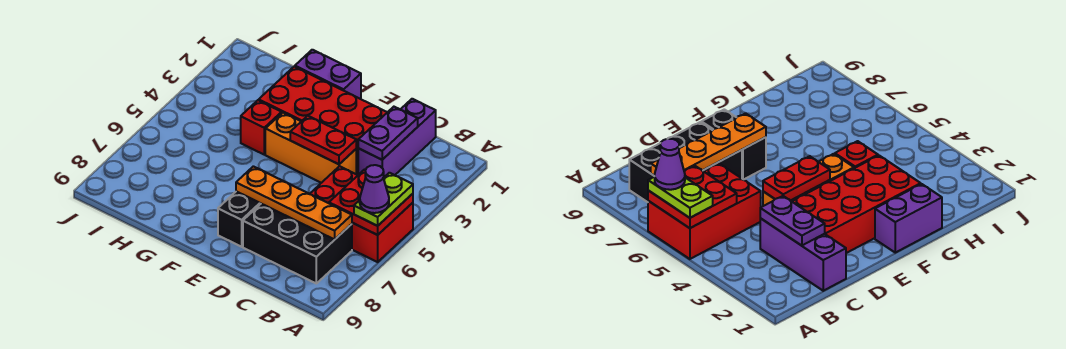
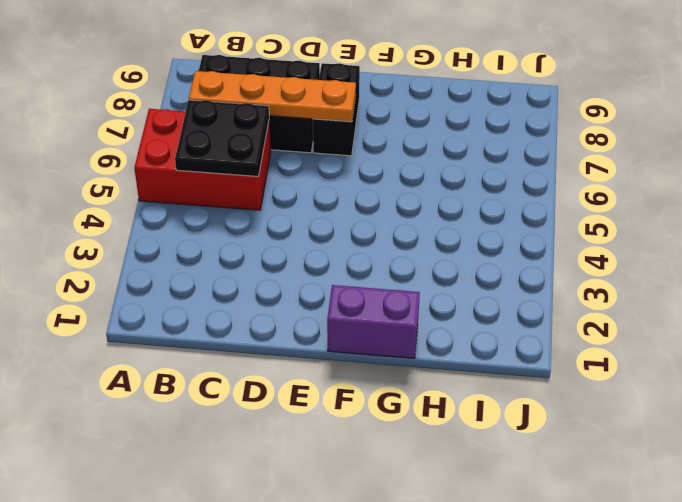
black 2x2 plate [175,100,269,177] -> red 2x2 plate [329,170,413,235]
none -> purple 1x3 brick [358,99,436,178]
none -> red 2x4 brick [259,67,387,174]
none -> orange 1x3 brick [265,113,356,183]

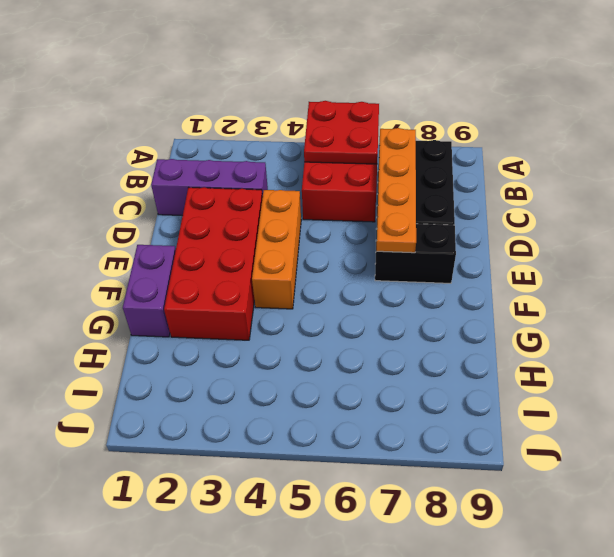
none -> red 1x1 brick [241,100,282,154]
none -> purple 1x2 plate [358,107,418,160]
none -> red 1x2 plate [290,116,356,164]

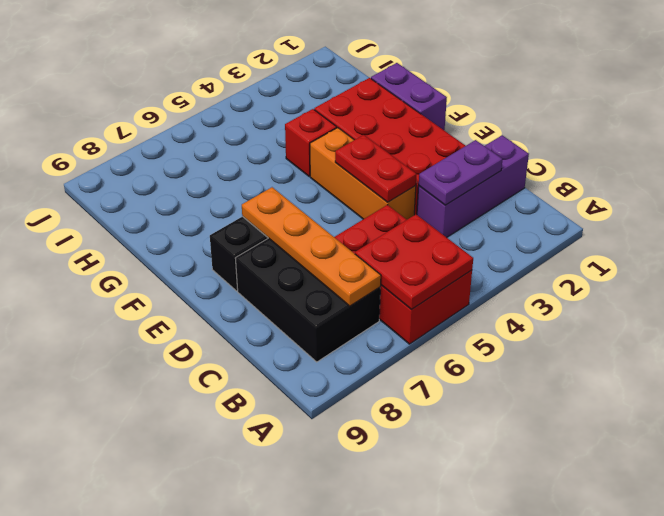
none -> lime 1x2 plate [354,173,413,226]
none -> purple 1x1 cone [360,165,389,213]

